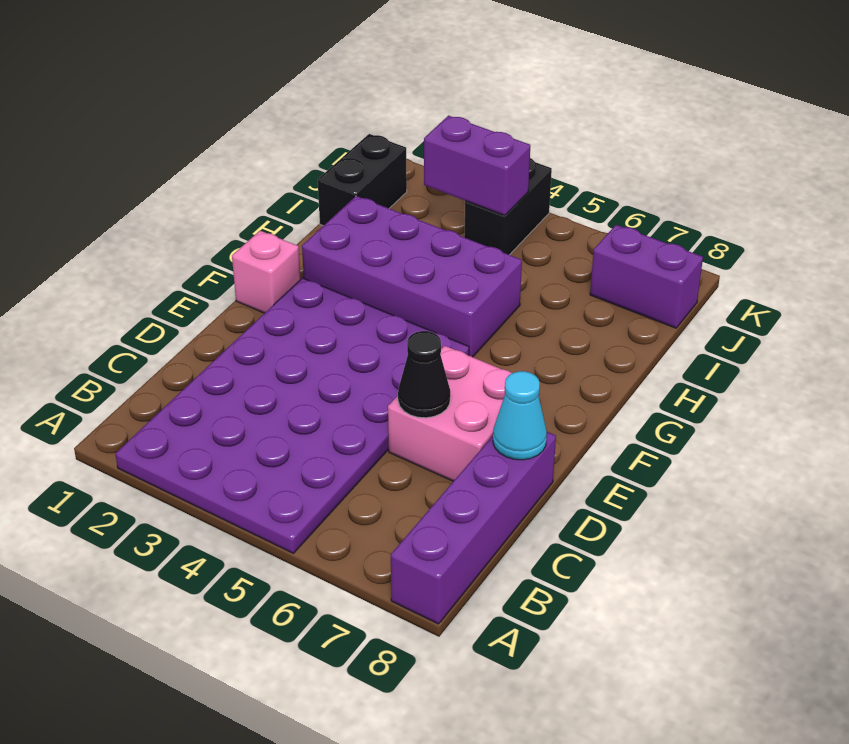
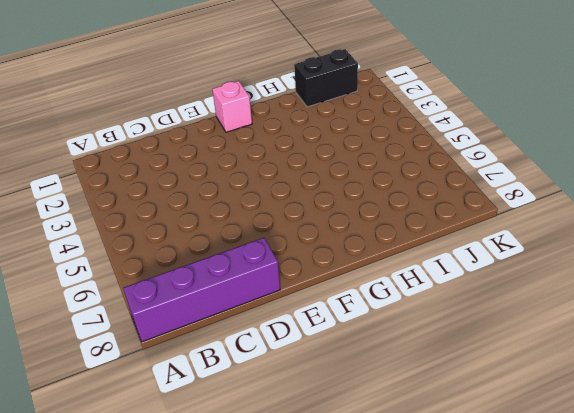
none -> purple 4x6 plate [115,278,469,553]
none -> pink 2x2 brick [388,346,512,481]

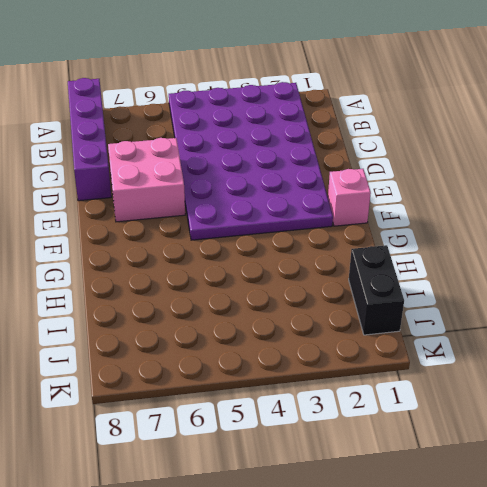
none -> purple 2x4 brick [302,196,522,357]
none -> black 1x2 brick [464,158,552,255]

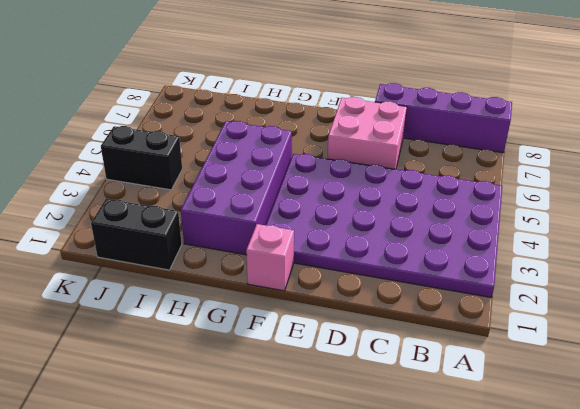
none -> purple 1x2 brick [590,225,703,328]
none -> black 1x1 cone [398,331,450,418]

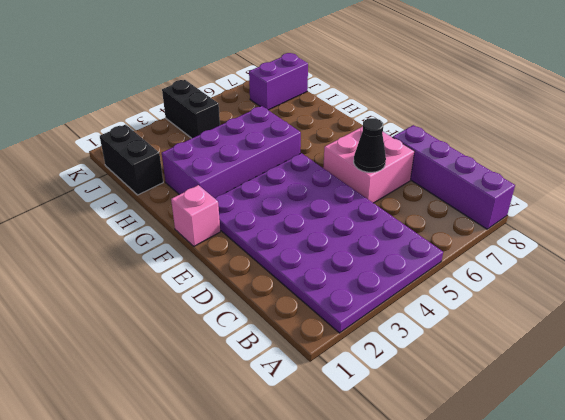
none -> cyan 1x1 cone [493,371,547,460]
none -> purple 1x2 brick [424,116,530,215]

